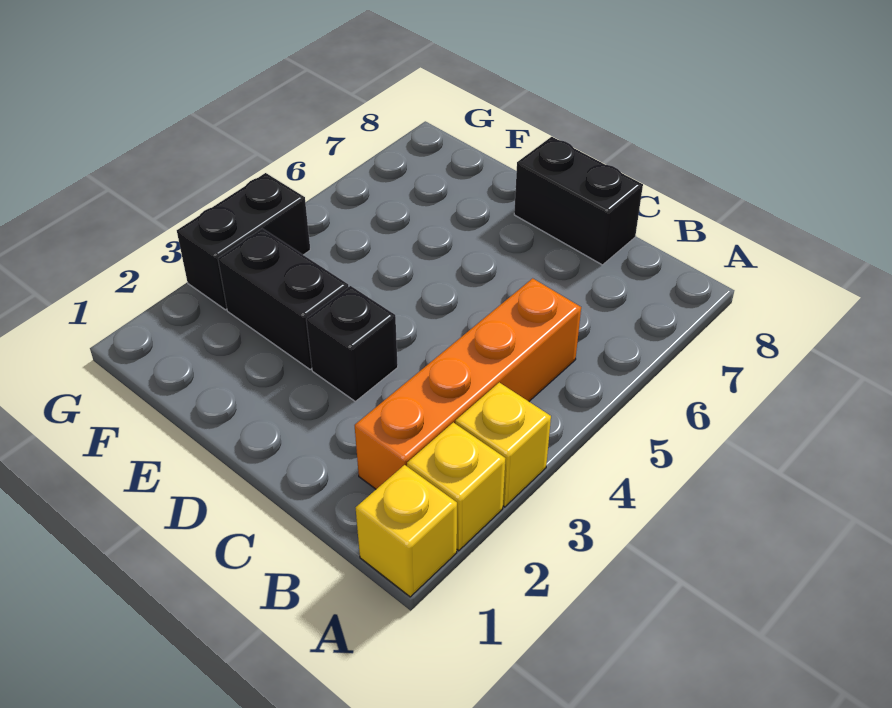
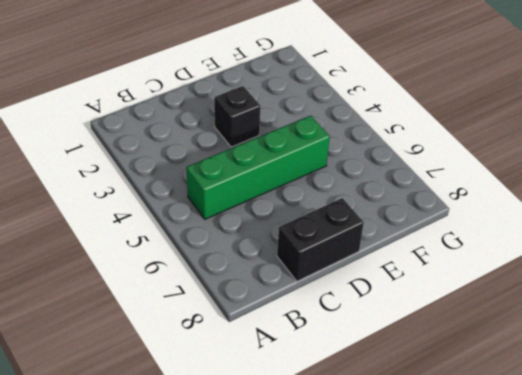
green 1x4 brick [187,116,330,219] -> orange 1x4 brick [355,278,581,489]
none -> yellow 1x1 brick [356,465,457,597]
none -> yellow 1x1 brick [407,422,505,551]

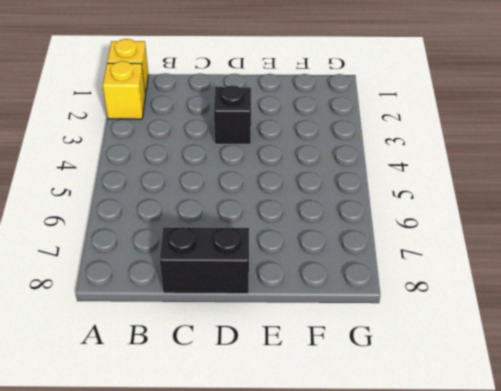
none -> yellow 1x1 brick [455,382,551,507]
none -> orange 1x4 brick [355,278,581,489]

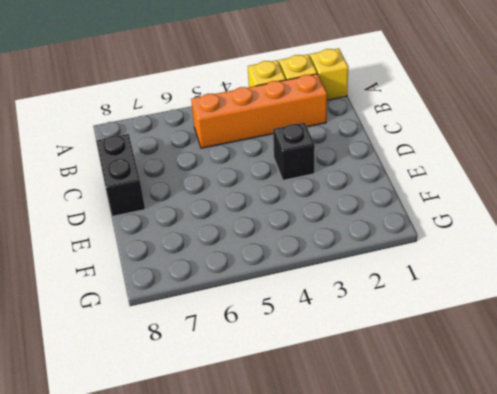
none -> black 1x2 brick [218,228,348,370]
none -> black 1x2 brick [177,173,310,310]

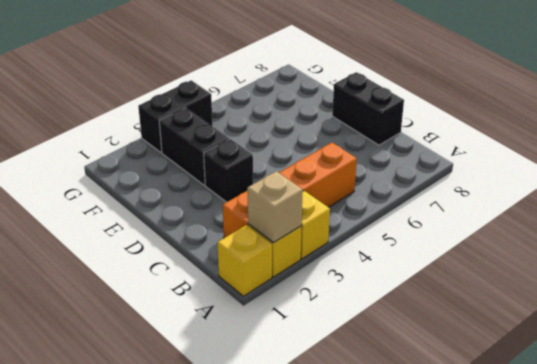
tan 1x1 brick [247,171,303,243] -> none

